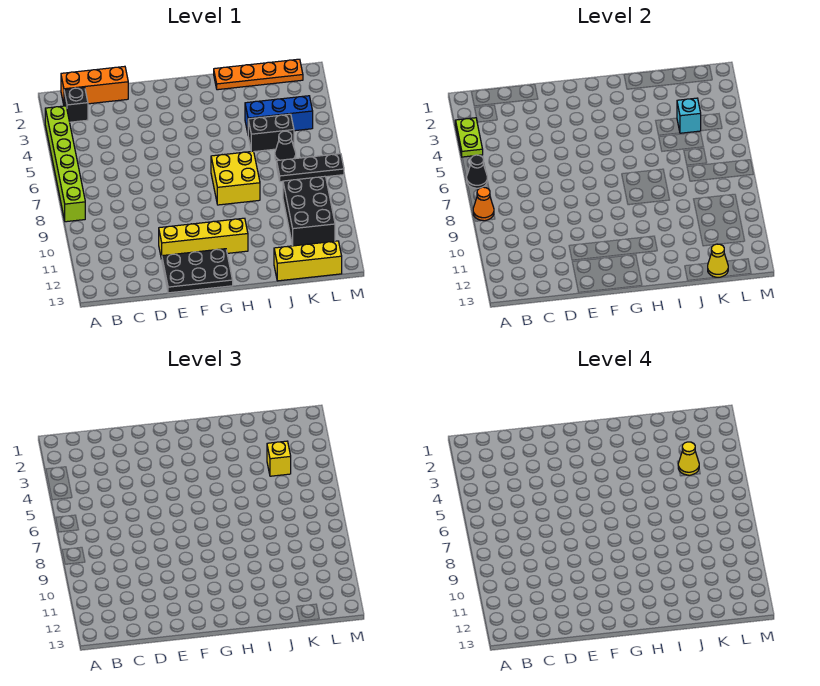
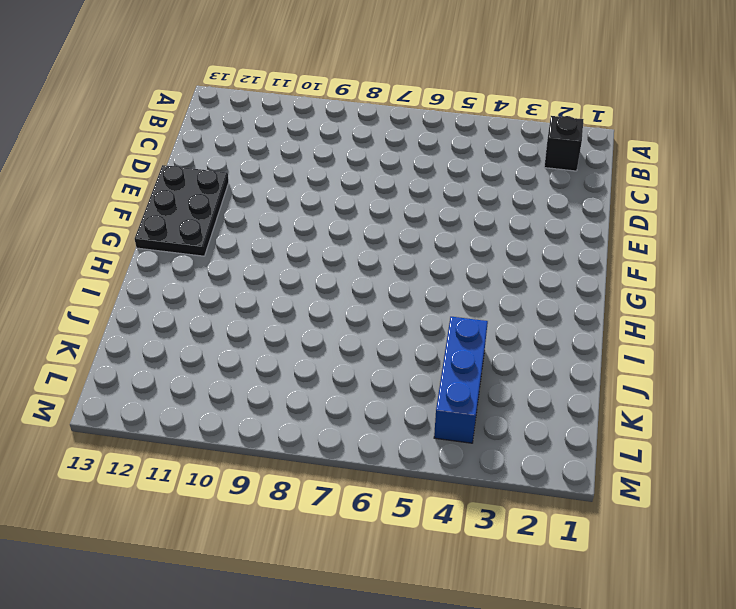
none -> lime 1x6 brick [45,106,85,222]
none -> orange 1x3 brick [61,66,128,104]
none -> yellow 1x4 brick [159,218,248,259]

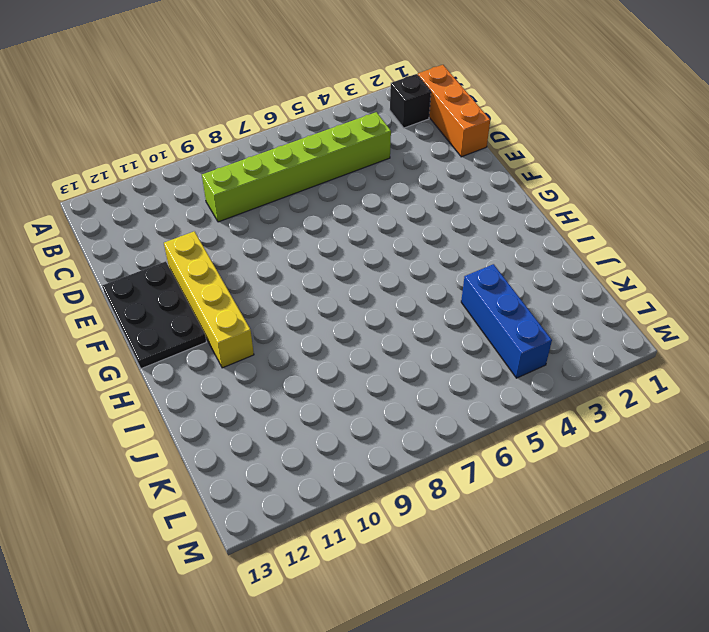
lime 1x6 brick [202,112,391,222] -> lime 1x6 brick moved to [45,106,85,222]
none -> yellow 2x2 brick [211,151,260,205]
none -> orange 1x4 plate [214,59,303,90]
none -> black 1x2 brick [248,114,294,152]

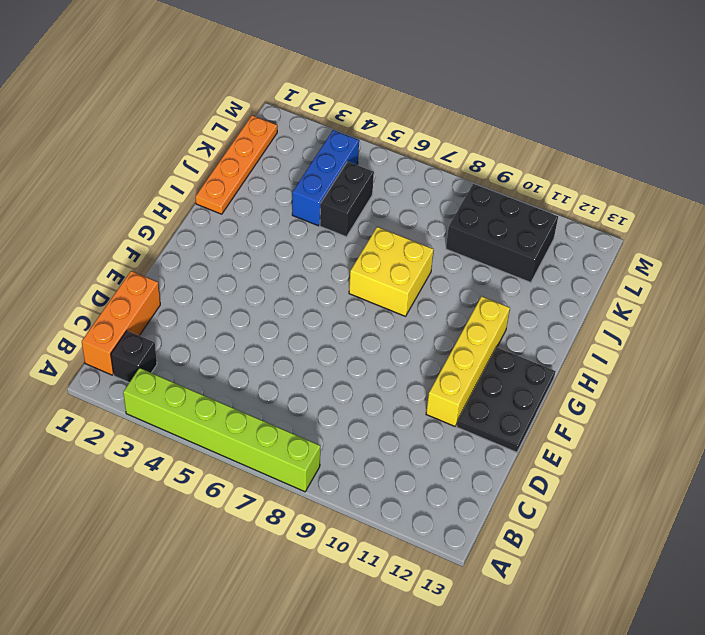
none -> yellow 1x3 brick [274,241,342,281]
none -> black 1x1 cone [275,131,296,161]
none -> black 1x3 plate [277,154,344,182]

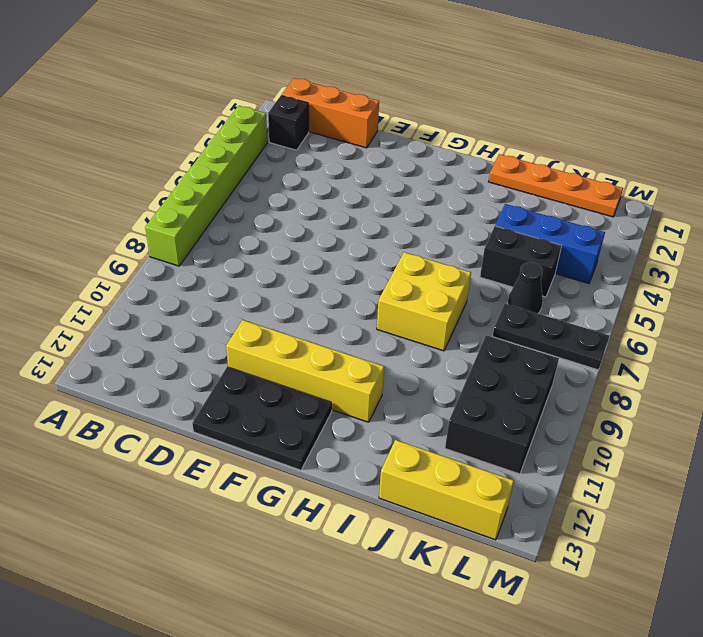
none -> lime 1x2 plate [455,118,483,157]
none -> black 1x1 cone [467,155,487,188]
none -> orange 1x1 cone [473,187,494,221]

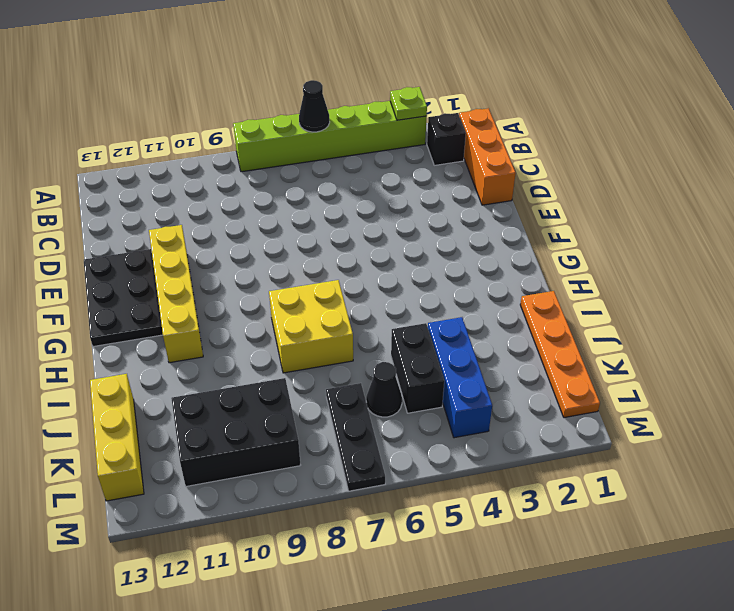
lime 1x1 plate [390,87,427,120] -> lime 1x2 plate [455,118,483,157]
none -> orange 1x1 cone [473,187,494,221]
none -> cyan 1x1 brick [677,98,701,133]
none -> yellow 1x1 cone [708,244,728,277]

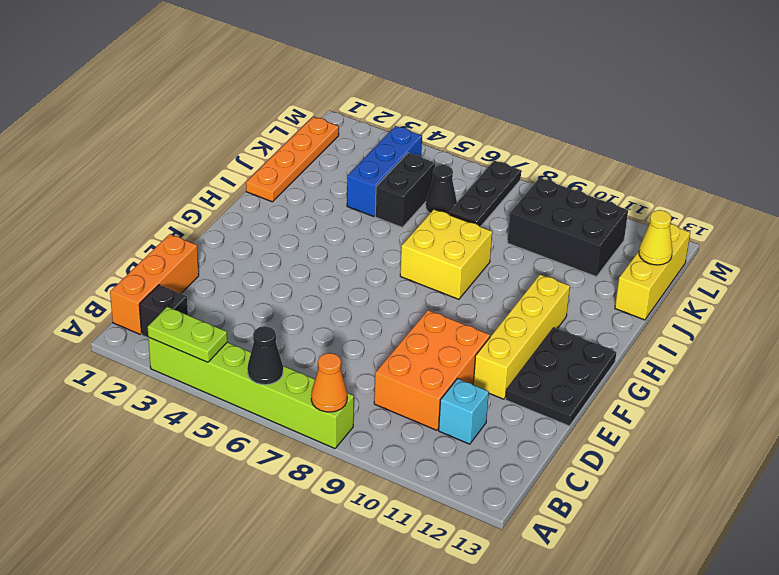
orange 2x3 brick [374,310,490,430] -> none
cyan 1x1 brick [439,379,489,444] -> cyan 1x1 brick moved to [677,98,701,133]
none -> yellow 1x1 brick [267,441,291,476]
none -> yellow 1x1 cone [678,442,699,475]

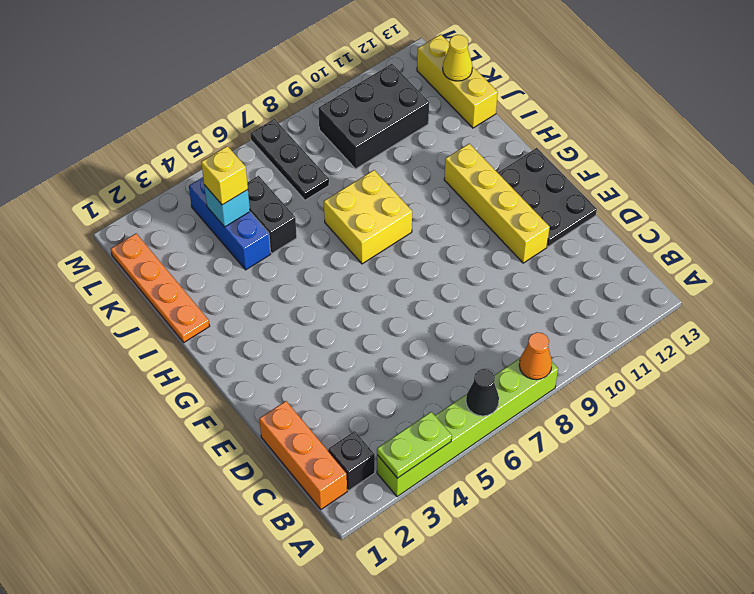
none -> black 1x1 cone [275,131,296,161]
none -> yellow 1x1 cone [678,442,699,475]

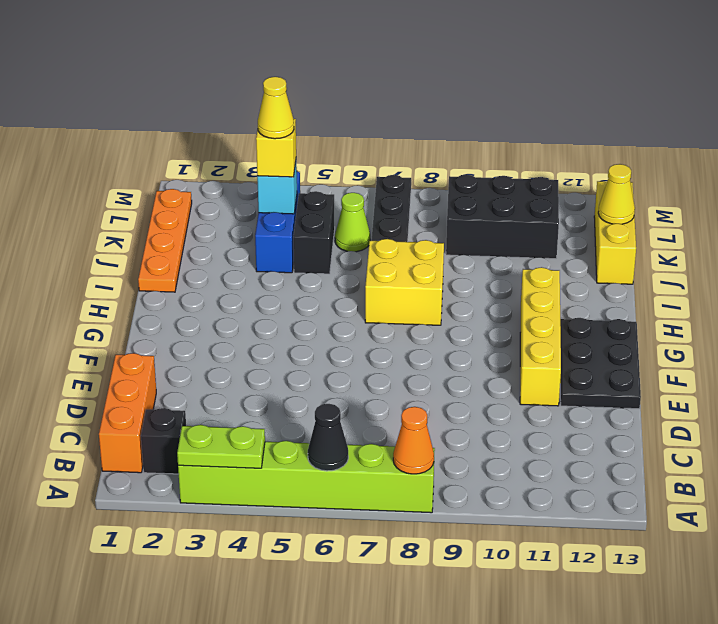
lime 1x1 cone [335,193,370,252] -> black 1x1 cone [275,131,296,161]

